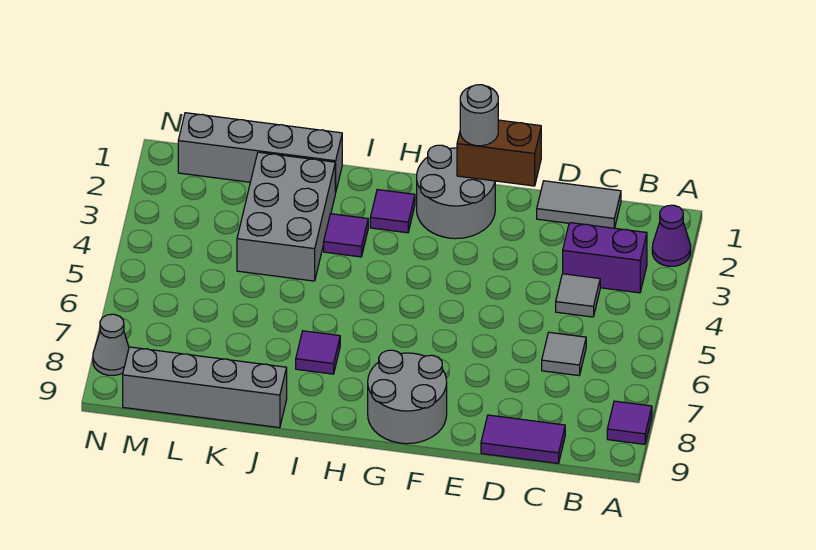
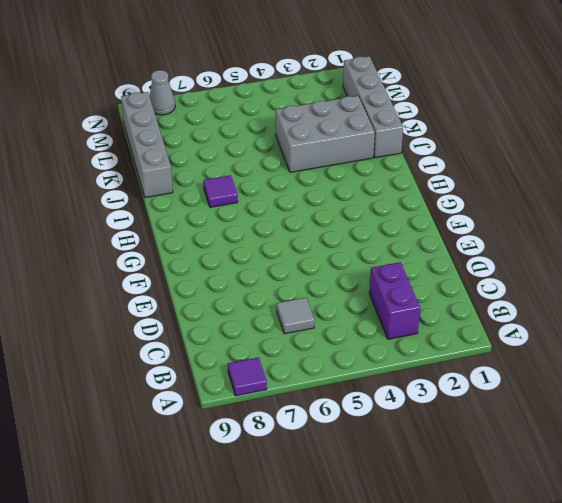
none -> purple 1x1 cone [652,205,691,266]
none -> grey 1x2 tile [537,181,621,228]
none -> grey 1x1 tile [556,274,600,317]

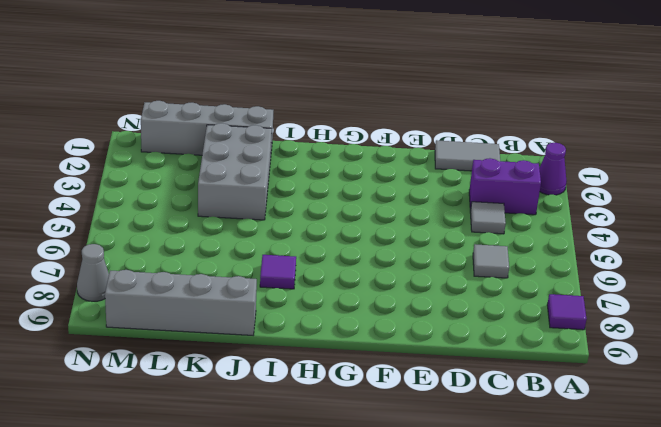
none -> purple 1x2 tile [481,415,565,463]
none -> grey 2x2 round brick [417,145,495,239]
none -> grey 2x2 round brick [368,350,447,444]

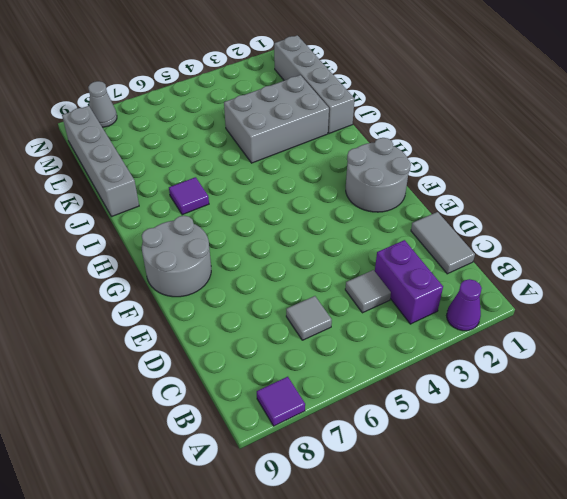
none -> purple 1x2 tile [481,415,565,463]
none -> purple 1x1 tile [370,190,415,233]
none -> purple 1x1 tile [324,214,368,257]

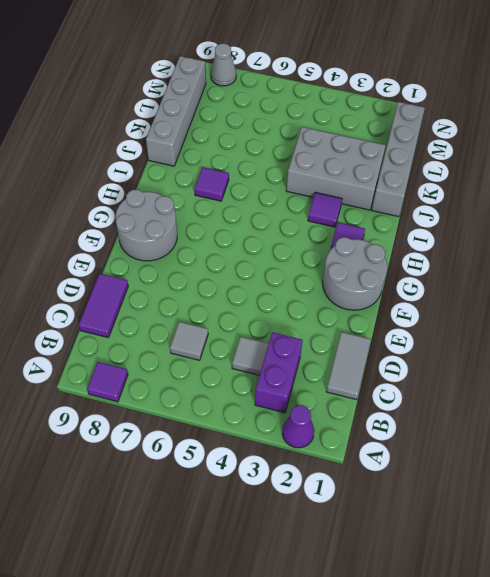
none -> brown 1x2 brick [457,120,541,186]
none -> grey 1x1 round brick [460,85,498,146]

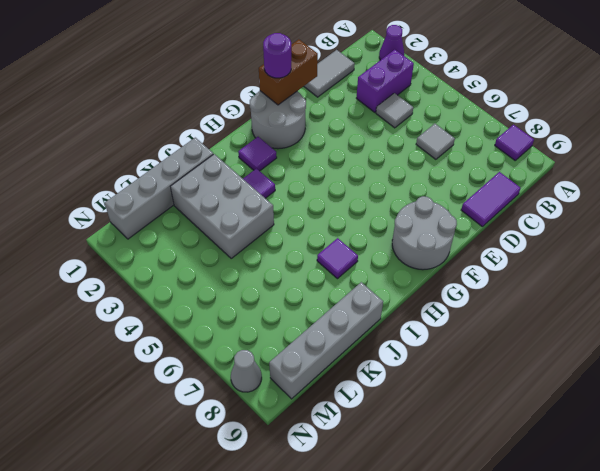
purple 1x1 round brick [263,33,291,78] -> grey 1x1 round brick [460,85,498,146]

